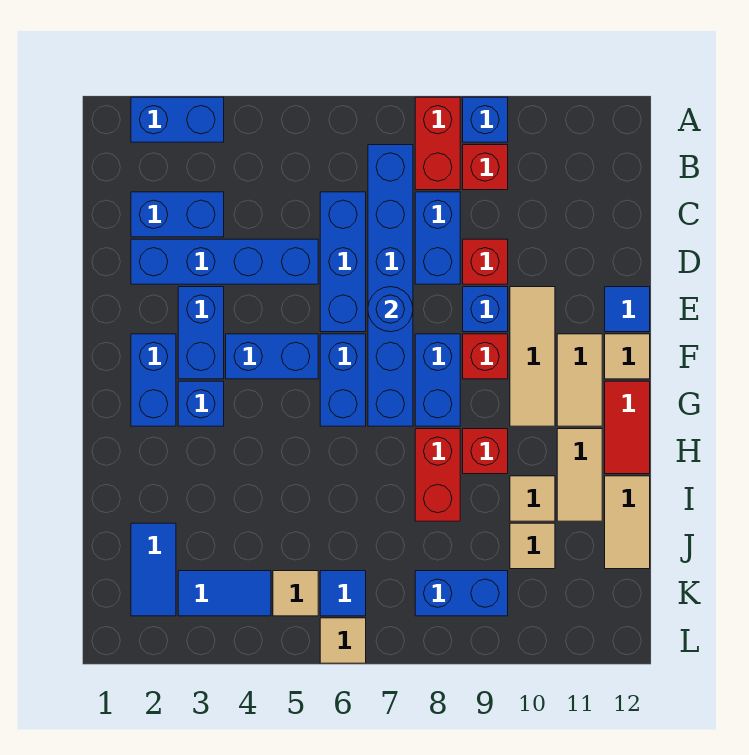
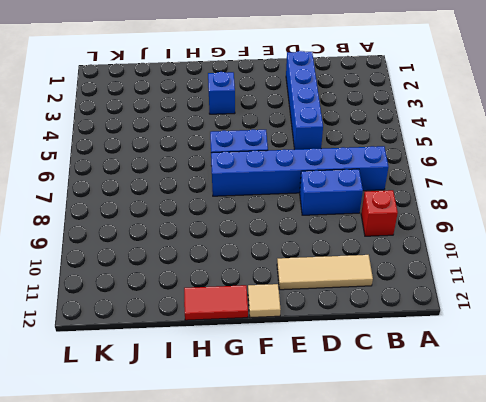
tan 1x3 tile [277,255,373,290] -> tan 1x3 tile moved to [510,287,555,426]
none -> blue 1x2 brick [131,97,224,142]
none -> red 1x2 brick [415,97,460,190]
none -> blue 1x1 brick [463,97,508,142]
none -> blue 1x2 brick [131,192,224,237]

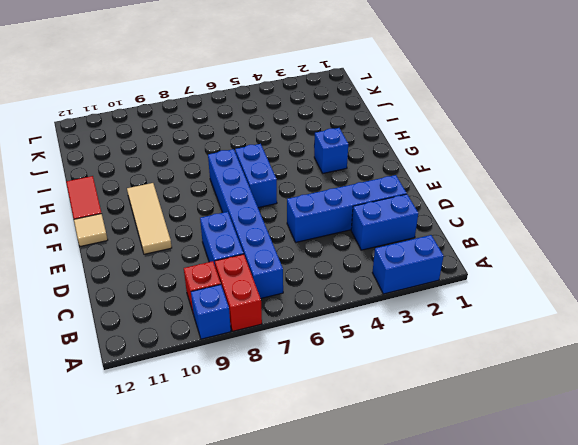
none -> blue 1x3 brick [320,192,366,332]
none -> red 1x1 brick [463,239,508,284]
none -> blue 1x2 brick [178,287,224,379]
none -> blue 1x1 brick [463,287,508,332]

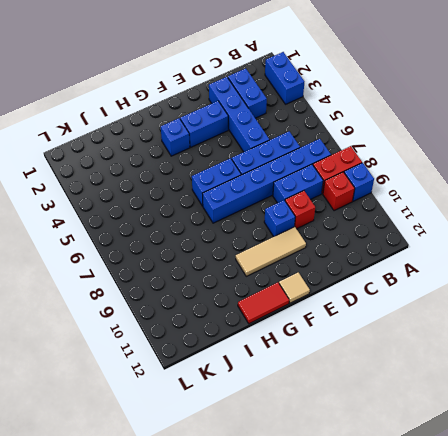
none -> blue 1x1 tile [605,287,650,332]
none -> blue 1x2 brick [131,334,176,426]
none -> blue 1x2 brick [226,334,318,379]
none -> blue 1x2 brick [415,334,460,426]

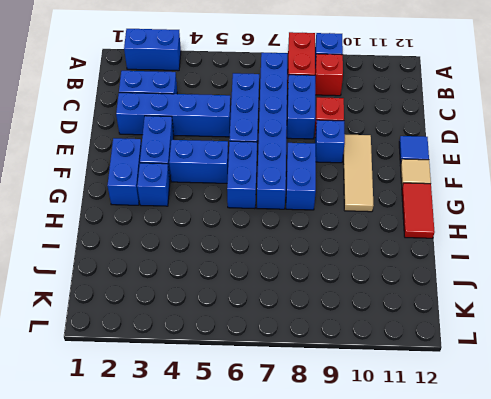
none -> red 1x1 brick [463,334,508,379]
none -> tan 1x2 tile [557,334,602,426]
none -> red 1x2 brick [415,429,460,521]
none -> red 1x1 brick [463,429,508,474]

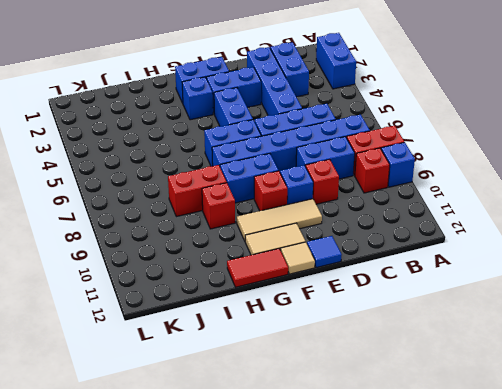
none -> tan 1x2 tile [557,429,602,521]
none -> tan 1x1 tile [510,476,555,521]
none -> tan 1x2 tile [605,476,650,569]
none -> blue 1x2 tile [131,523,176,616]

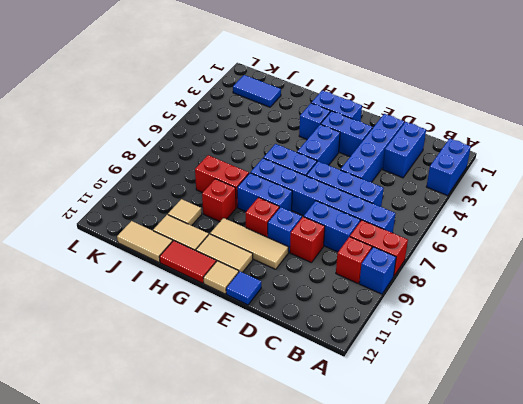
none -> tan 1x1 tile [510,523,555,569]
none -> blue 1x2 tile [178,571,271,616]
none -> tan 1x1 tile [273,571,318,616]
none -> blue 1x1 tile [320,571,366,616]

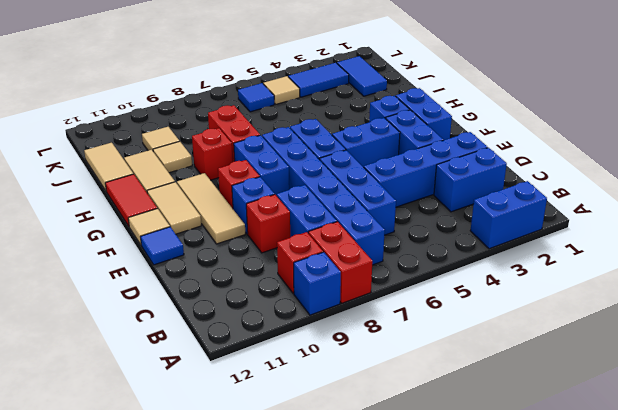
none -> blue 1x2 brick [415,571,508,616]
none -> tan 1x1 tile [320,618,366,663]
none -> blue 1x1 round brick [368,287,413,332]

